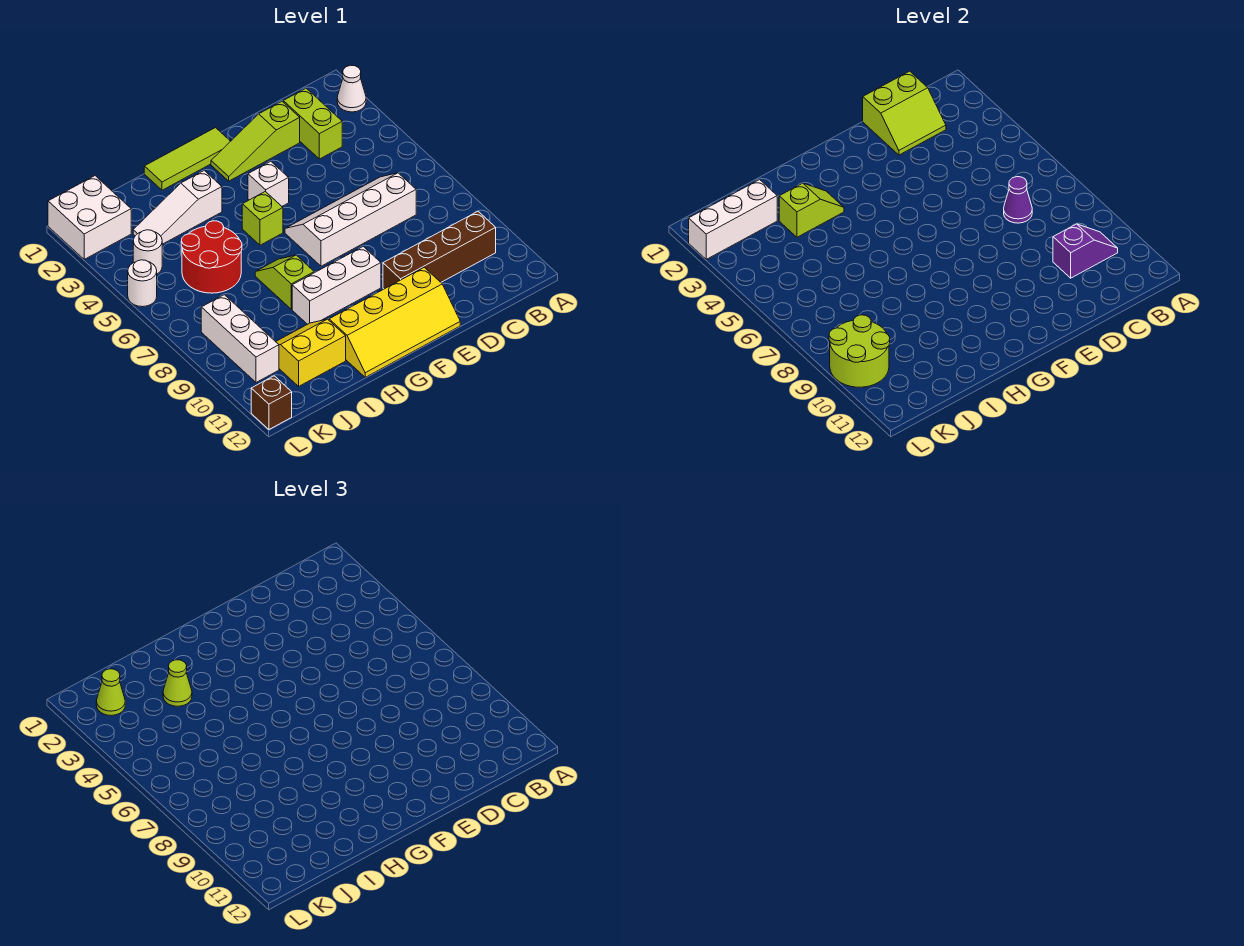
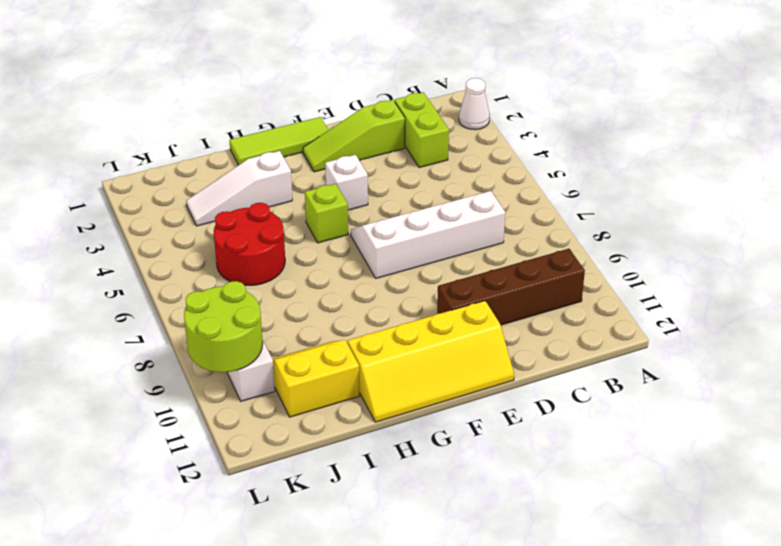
none -> white 1x3 brick [292,247,381,324]
none -> lime 1x2 slope [255,255,314,309]
none -> white 2x2 brick [48,176,131,259]

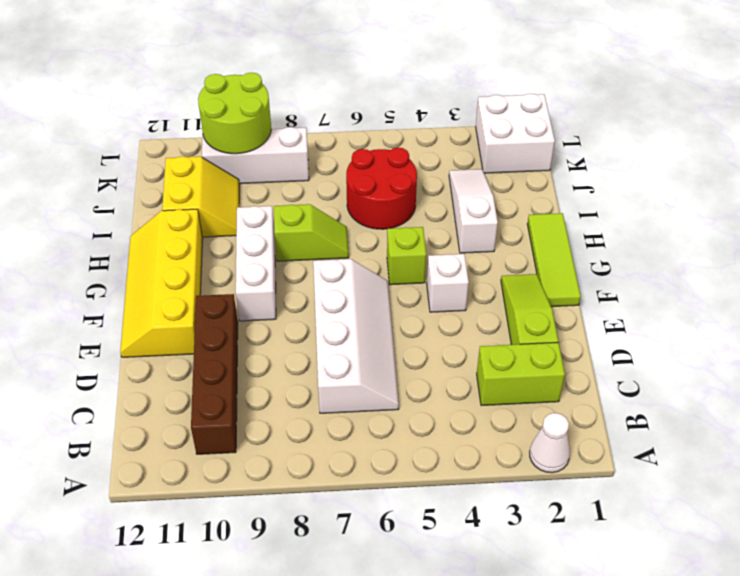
none -> white 1x1 round brick [133,230,162,274]
none -> white 1x1 round brick [128,260,157,307]
none -> brown 1x1 brick [251,376,292,429]

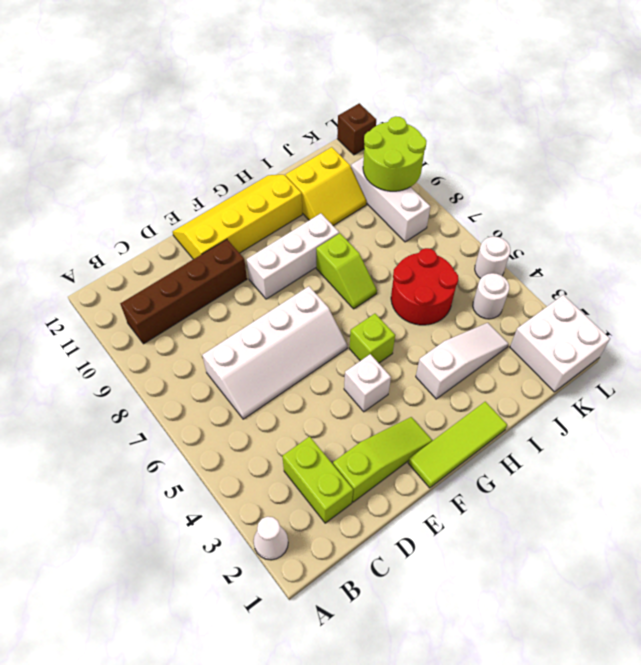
none -> purple 1x2 slope [1053,224,1118,278]
none -> lime 2x2 slope [863,71,946,155]
none -> purple 1x1 cone [1004,177,1032,223]

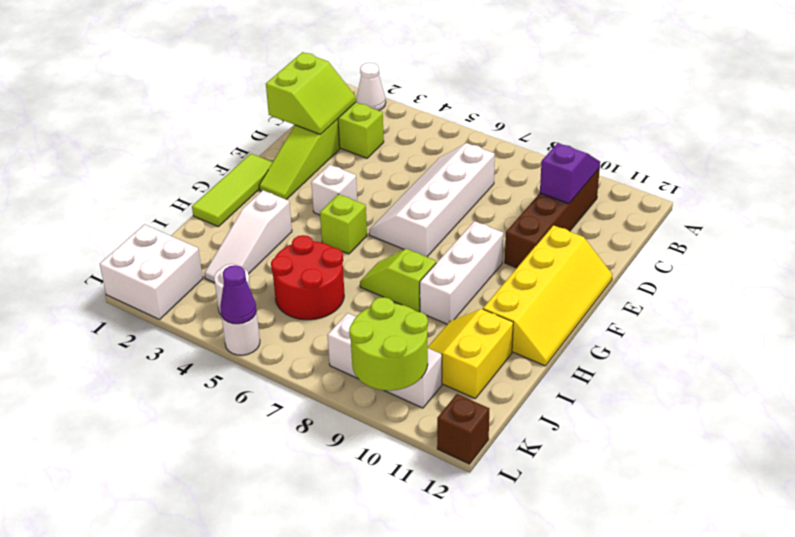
purple 1x1 cone [220,265,256,324] -> purple 1x1 cone moved to [1004,177,1032,223]
none -> lime 1x2 slope [779,183,844,237]
none -> white 1x3 brick [689,180,777,259]
none -> lime 1x1 cone [163,660,192,706]

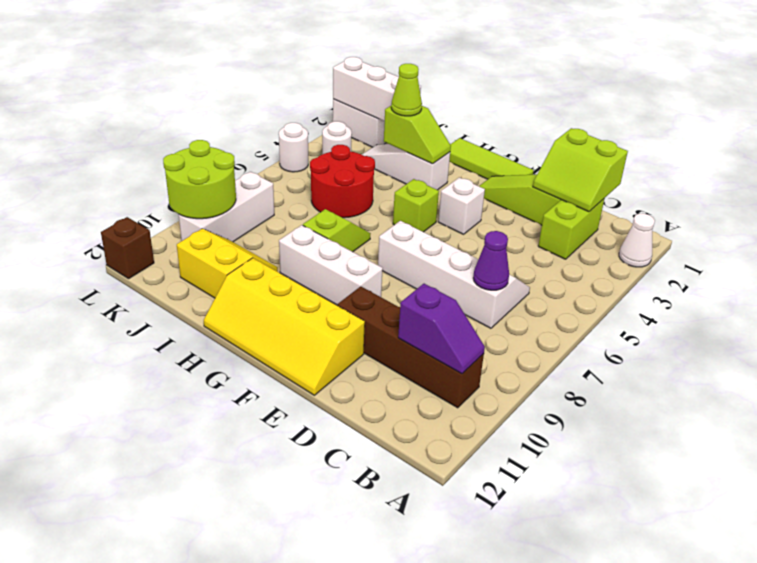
none -> lime 1x1 cone [96,669,125,716]

